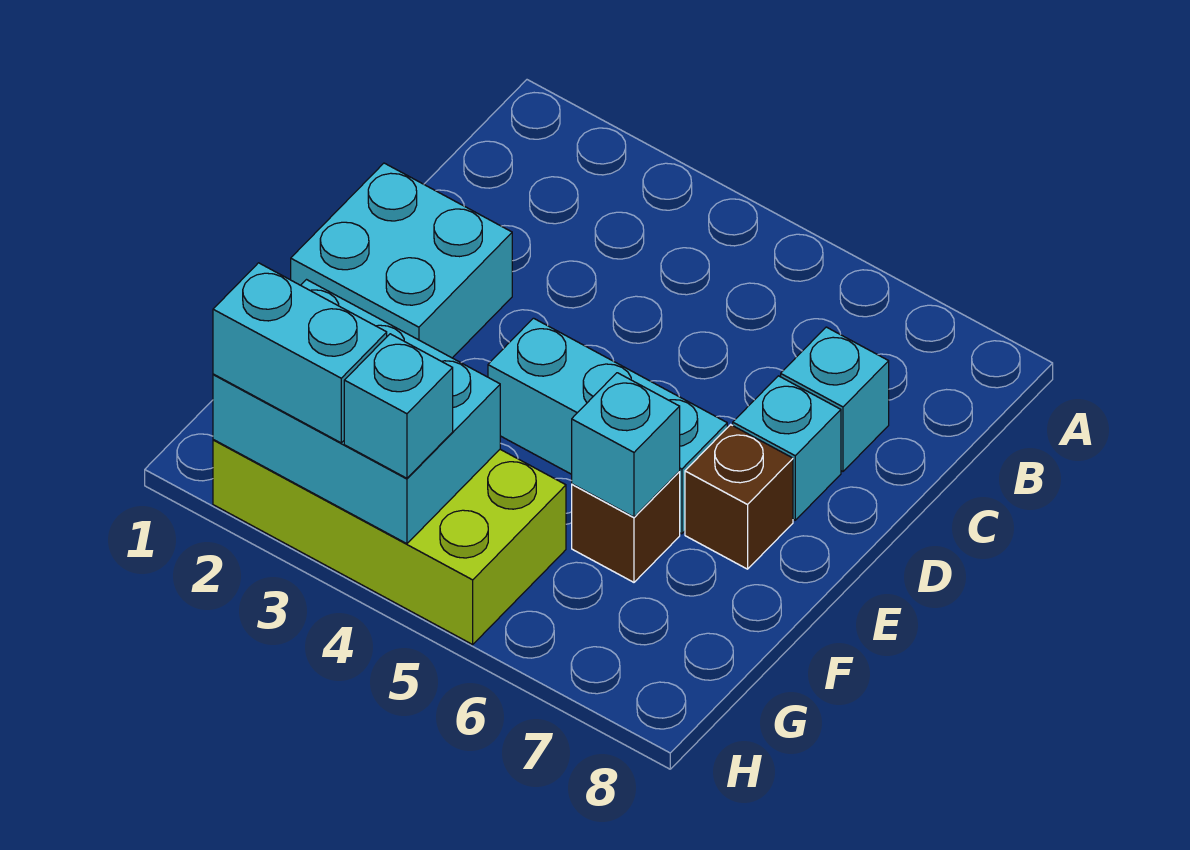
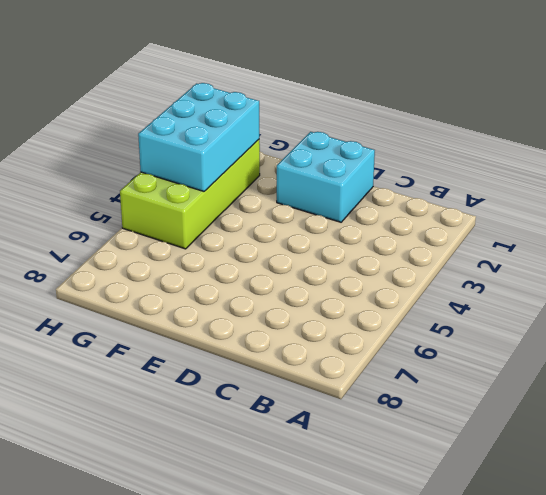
none -> cyan 1x1 brick [781,327,889,471]
none -> cyan 1x1 brick [733,376,841,520]

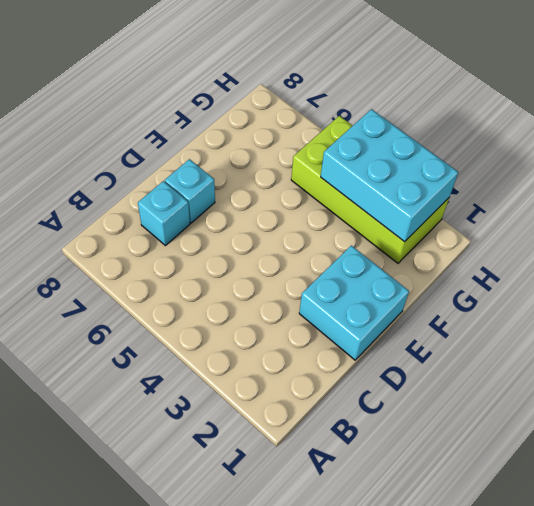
none -> cyan 1x3 brick [488,318,727,534]
none -> brown 1x1 brick [685,425,793,569]

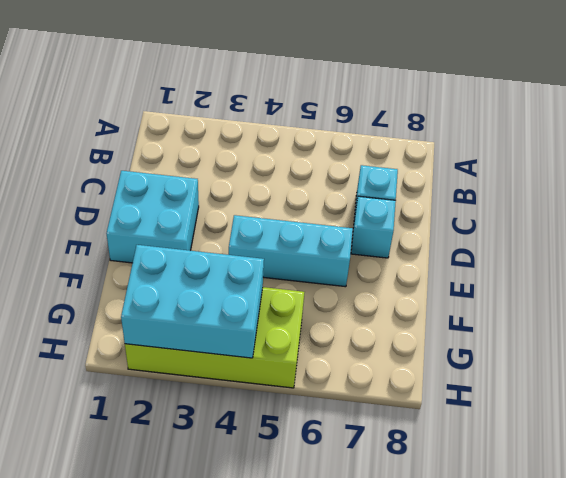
none -> brown 1x1 brick [685,425,793,569]
none -> brown 1x1 brick [572,472,680,582]

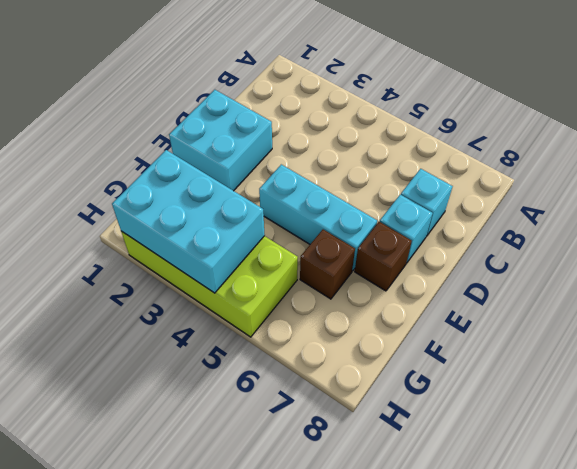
none -> cyan 1x1 brick [572,373,680,517]
none -> cyan 1x2 brick [213,263,387,443]

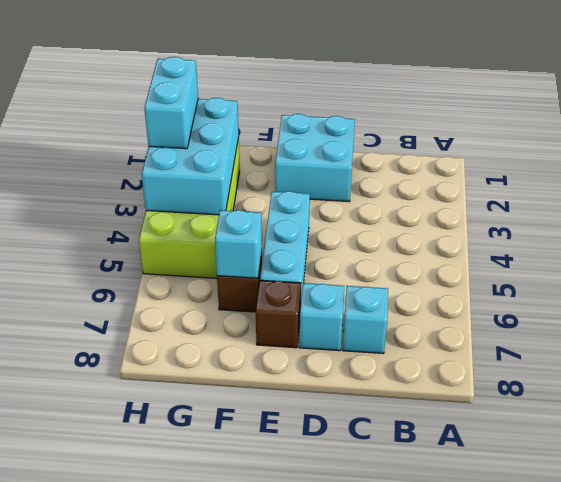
none -> cyan 1x1 brick [344,334,453,478]

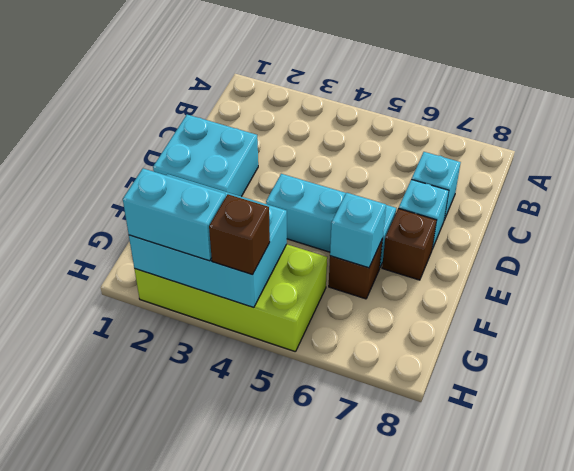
brown 1x1 brick [209,194,270,275] -> cyan 1x1 brick [344,334,453,478]

